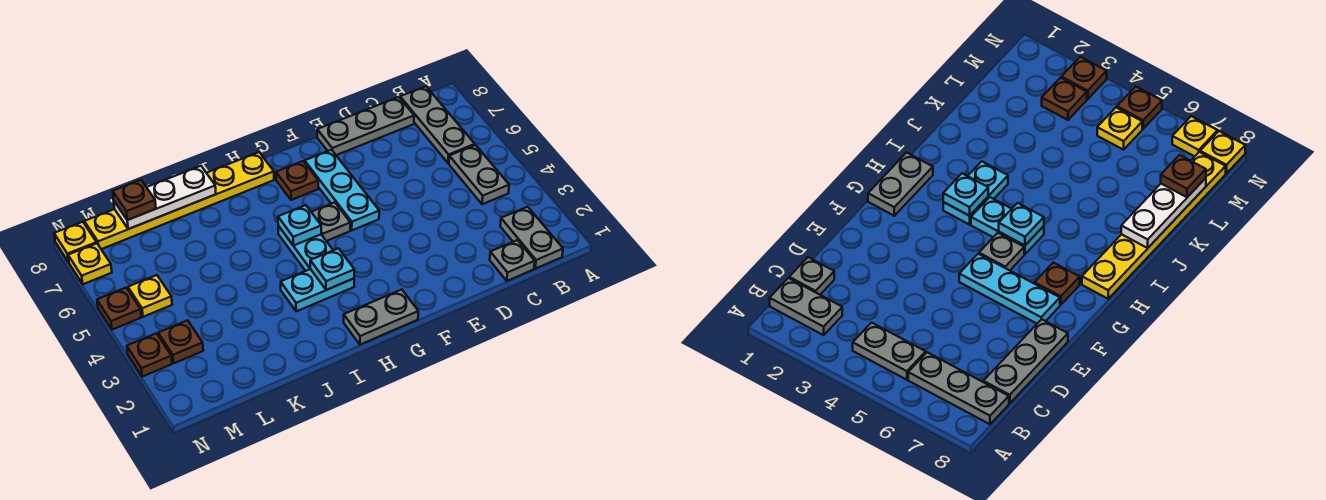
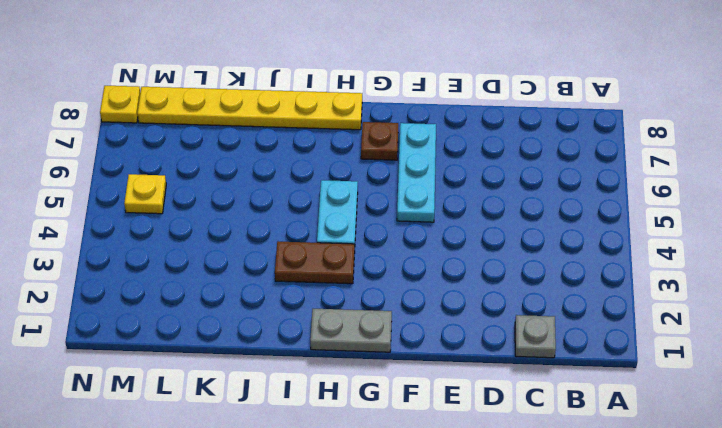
brown 1x2 plate [275,241,355,284] -> cyan 1x2 plate [281,269,354,311]
none -> grey 1x2 plate [500,207,563,269]
none -> grey 1x2 plate [449,145,509,204]
none -> grey 1x3 plate [400,86,475,163]

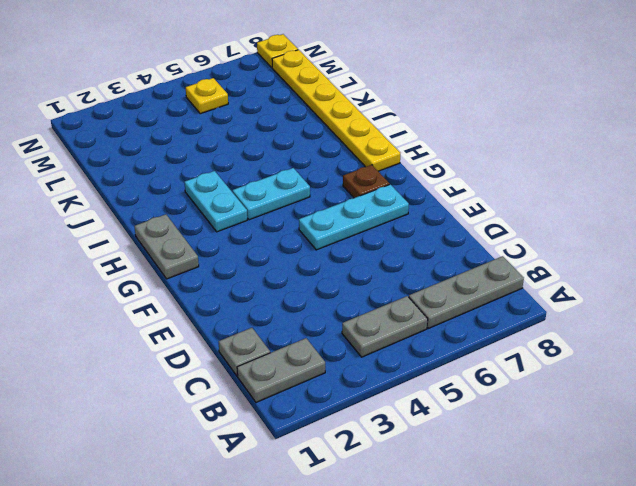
none -> grey 1x3 plate [317,97,414,155]
none -> grey 1x1 plate [312,202,350,241]
none -> brown 1x1 plate [158,320,203,363]

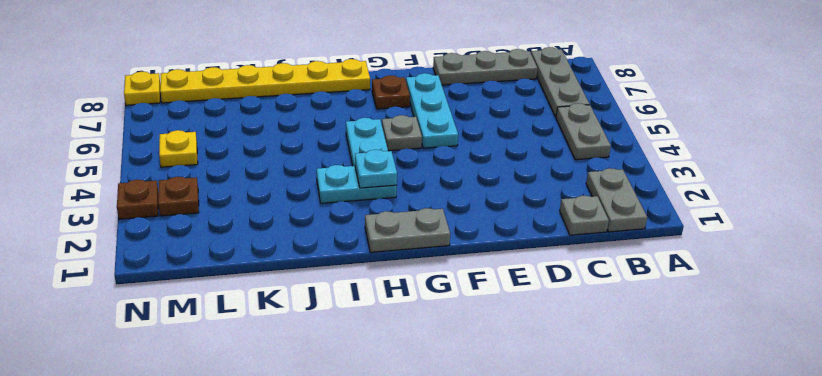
none -> brown 1x1 plate [97,288,141,330]
none -> yellow 1x1 plate [68,243,112,284]
none -> cyan 1x1 plate [278,205,321,246]

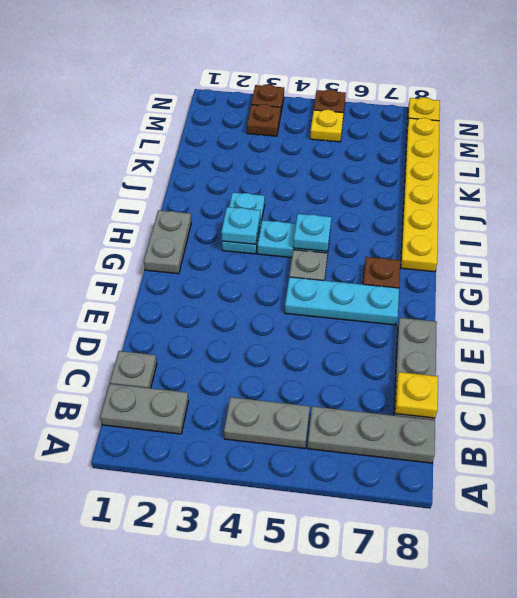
yellow 1x1 plate [395,372,438,418] -> yellow 1x1 plate moved to [68,243,112,284]
none -> white 1x3 plate [114,166,216,229]
none -> brown 1x1 plate [113,180,156,220]

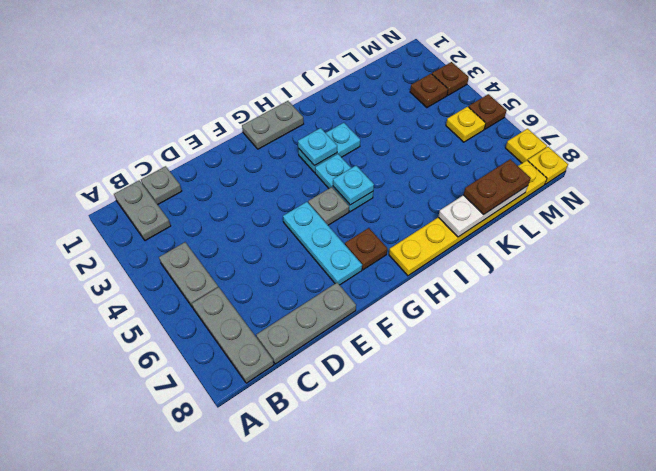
brown 1x2 plate [464,159,531,214] -> brown 1x1 plate [113,180,156,220]

